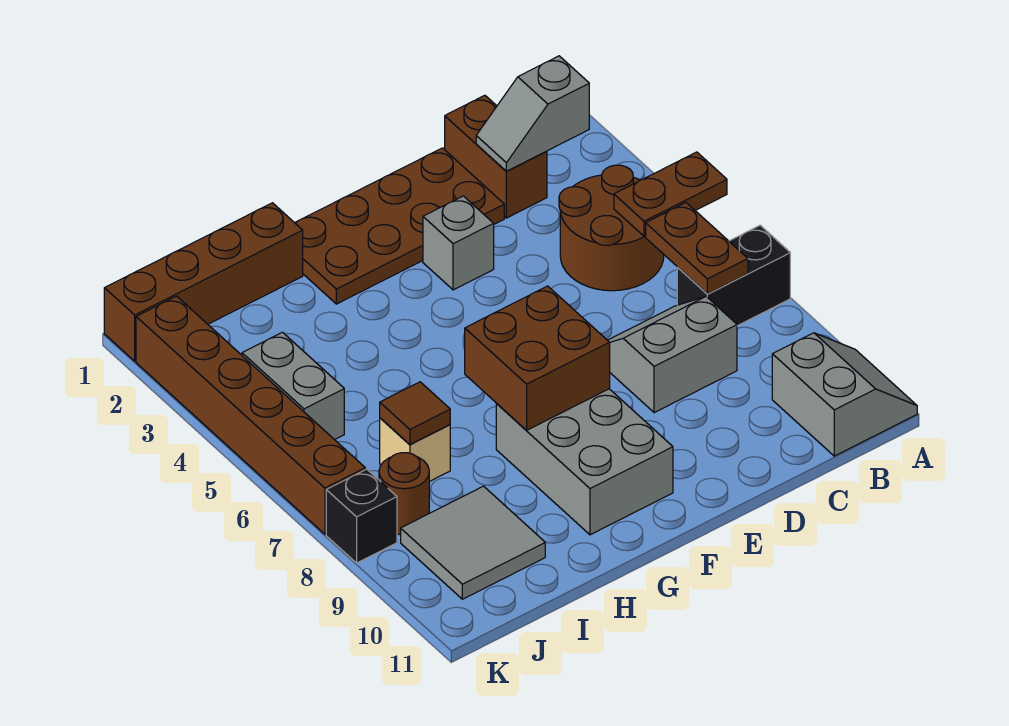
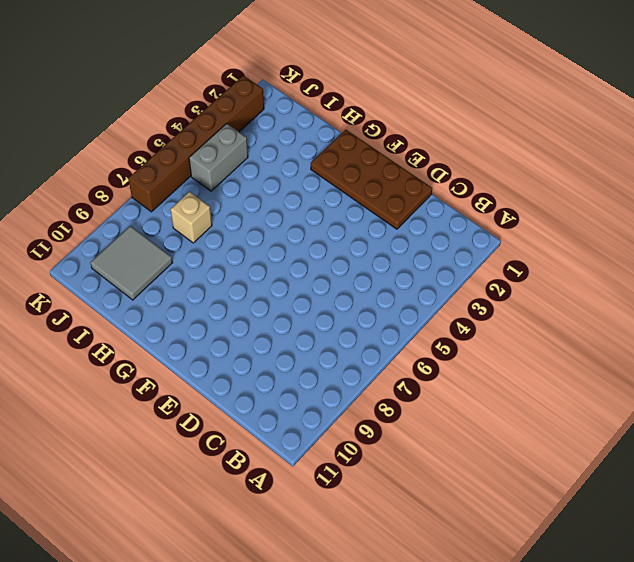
none -> black 1x2 brick [677,225,790,326]
none -> grey 2x2 slope [772,333,917,456]
none -> brown 2x2 round brick [559,165,664,291]

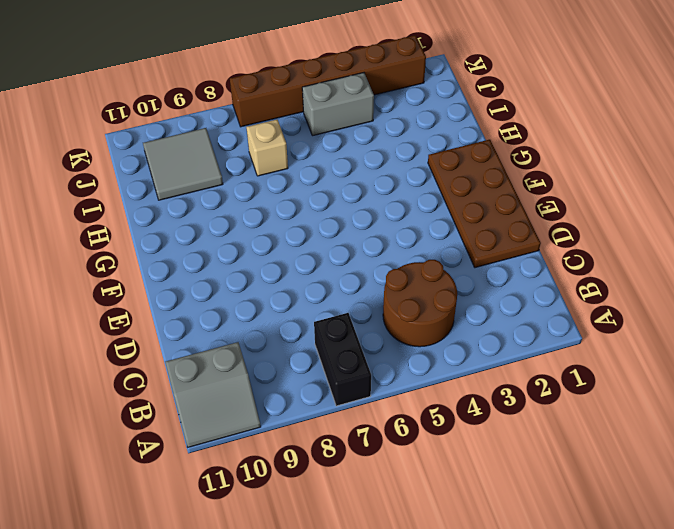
none -> brown 1x2 brick [445,95,547,218]
none -> grey 2x2 slope [608,297,737,413]
none -> grey 1x1 brick [423,196,494,290]

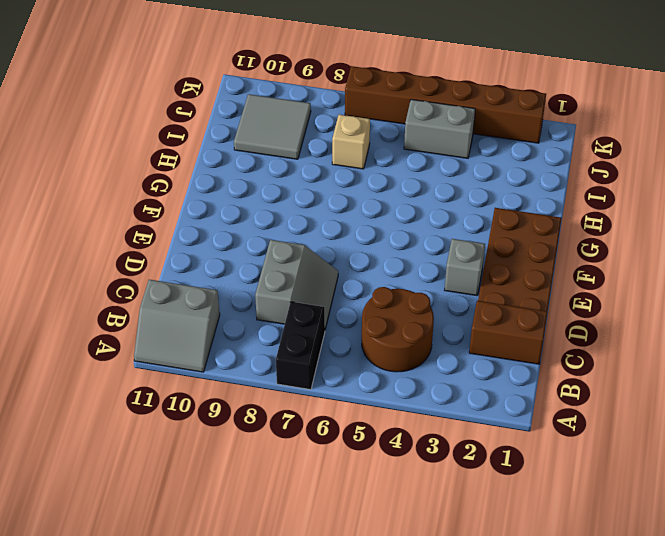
none -> grey 2x3 brick [496,389,673,535]
none -> brown 1x4 brick [104,203,303,361]
none -> brown 1x1 round brick [379,453,429,535]

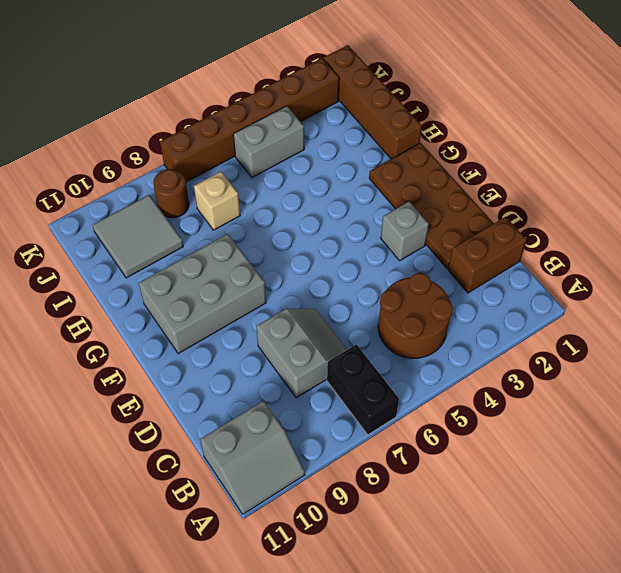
none -> black 1x1 brick [326,469,397,563]
none -> brown 1x2 plate [614,152,727,236]
none -> grey 1x2 slope [476,56,589,171]

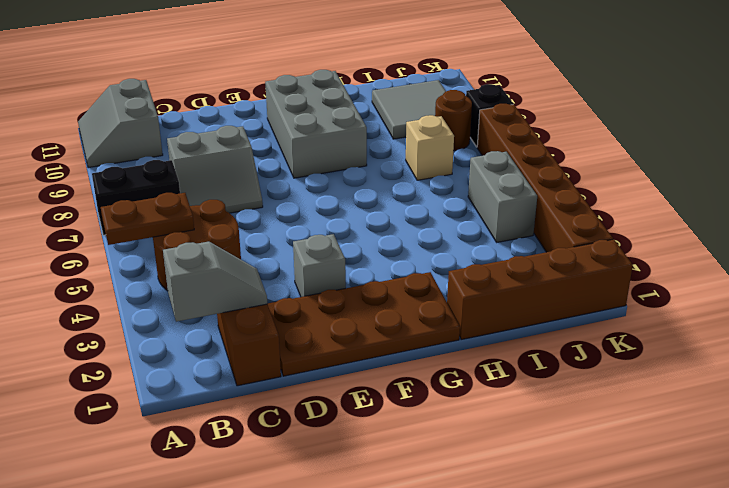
none -> brown 1x2 plate [646,203,748,294]
none -> brown 2x2 brick [465,286,610,430]
none -> brown 1x1 tile [380,382,450,444]

